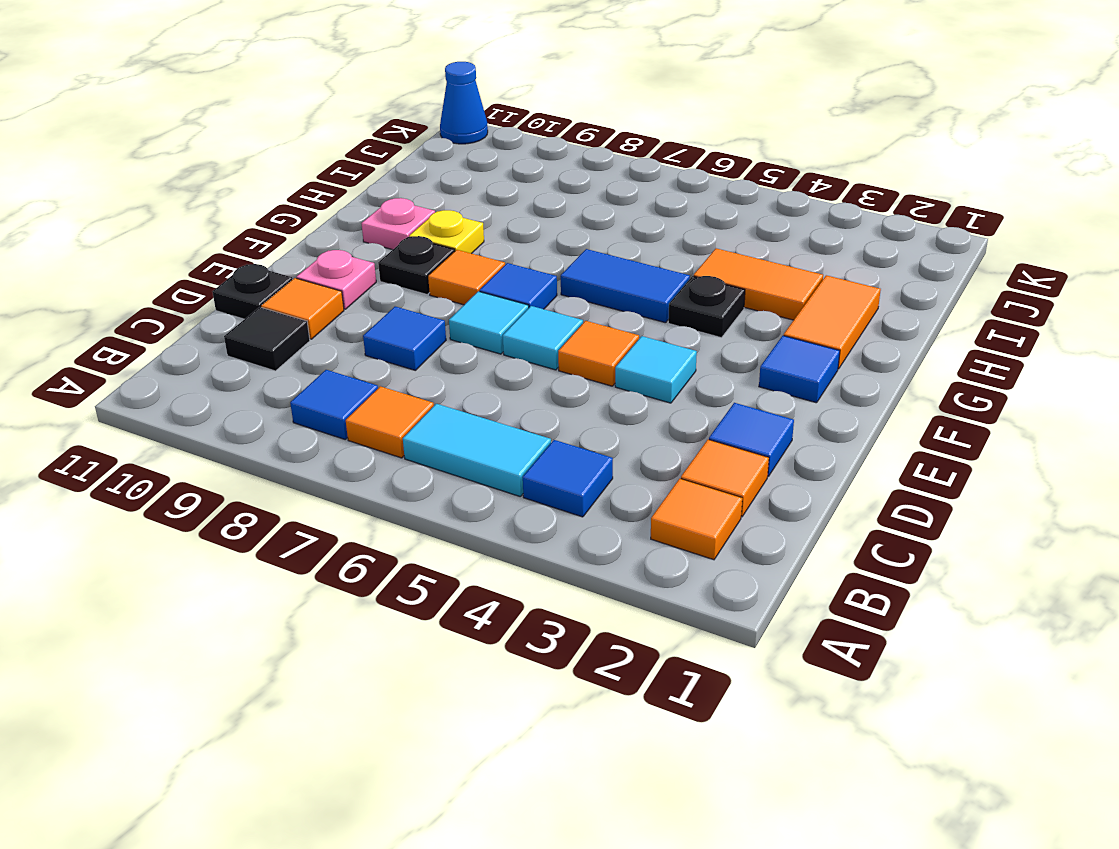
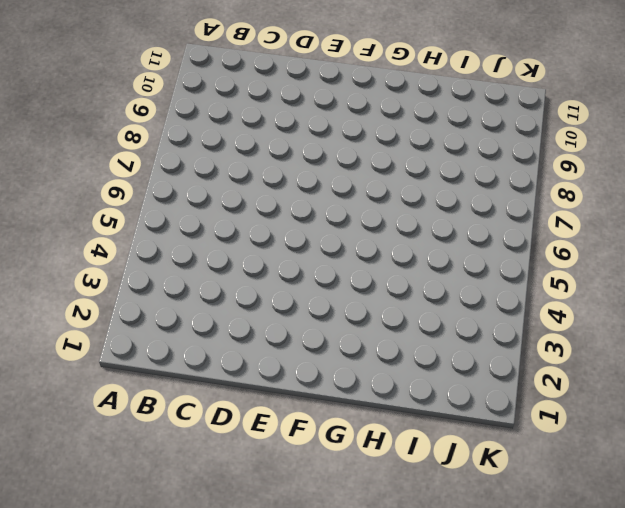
none -> orange 1x1 tile [651,479,742,560]
none -> blue 1x1 tile [523,440,613,517]
none -> cyan 1x2 tile [403,404,551,497]

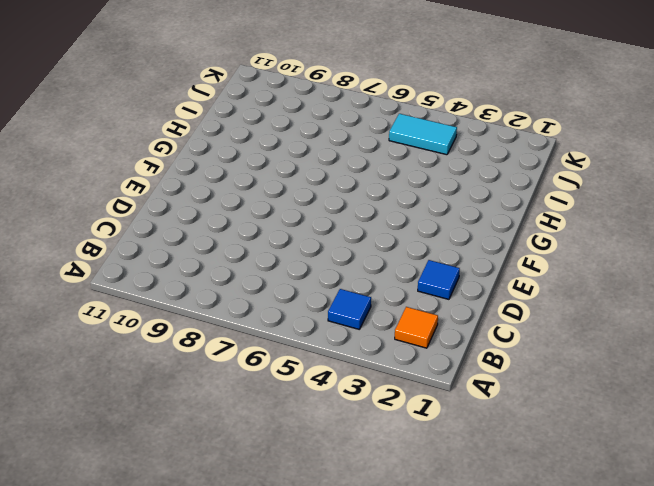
cyan 1x2 tile [389,114,457,155] -> cyan 1x2 tile moved to [403,404,551,497]
none -> orange 1x1 tile [346,386,434,458]
none -> blue 1x1 tile [290,370,378,439]
none -> orange 1x1 tile [681,440,769,517]

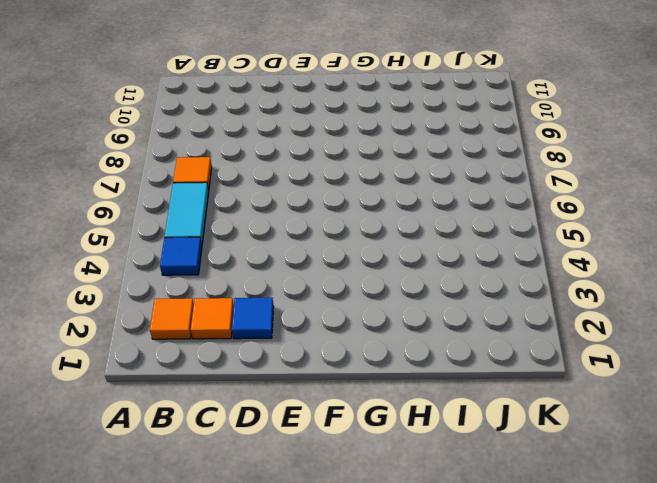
none -> blue 1x1 tile [290,370,378,439]
none -> black 1x1 tile [224,307,310,371]
none -> blue 1x1 tile [363,307,446,370]

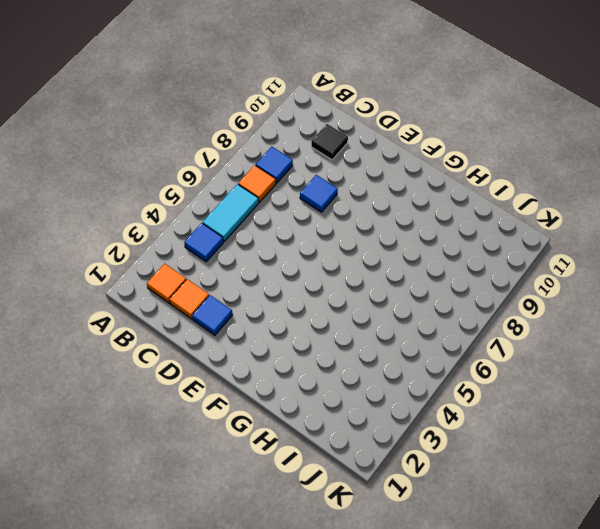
none -> orange 1x1 tile [261,278,344,339]
none -> black 1x1 plate [212,264,293,319]
none -> cyan 1x1 tile [615,336,697,403]

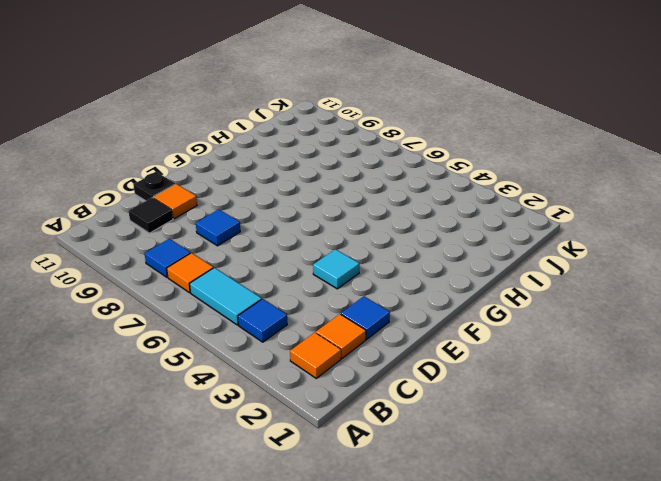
none -> orange 1x1 tile [558,321,639,386]
none -> cyan 1x1 tile [503,306,583,370]
none -> cyan 1x1 tile [449,291,529,354]

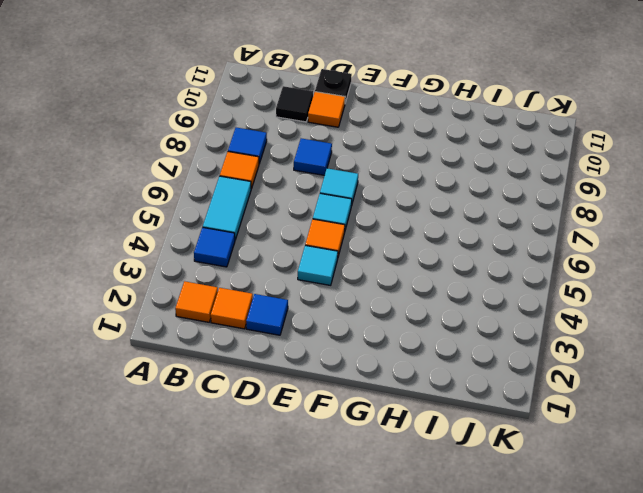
none -> pink 1x1 plate [296,250,376,309]
none -> blue 1x1 tile [759,336,840,403]
none -> blue 1x1 tile [480,263,557,309]

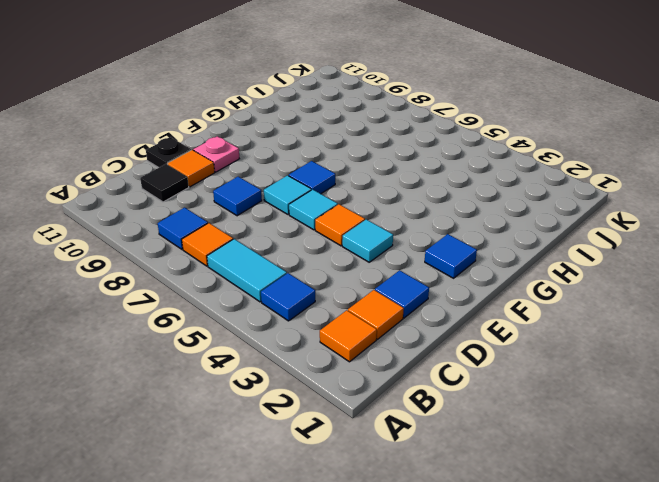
none -> orange 1x1 tile [428,250,505,305]
none -> black 1x1 plate [378,236,455,294]
none -> orange 1x2 tile [784,275,881,369]

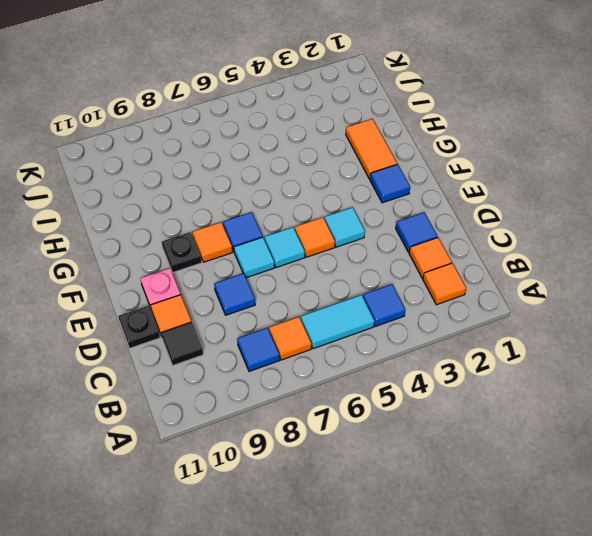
none -> black 1x1 plate [668,276,745,338]
none -> blue 1x2 tile [561,249,690,323]
none -> yellow 1x1 plate [409,210,484,254]

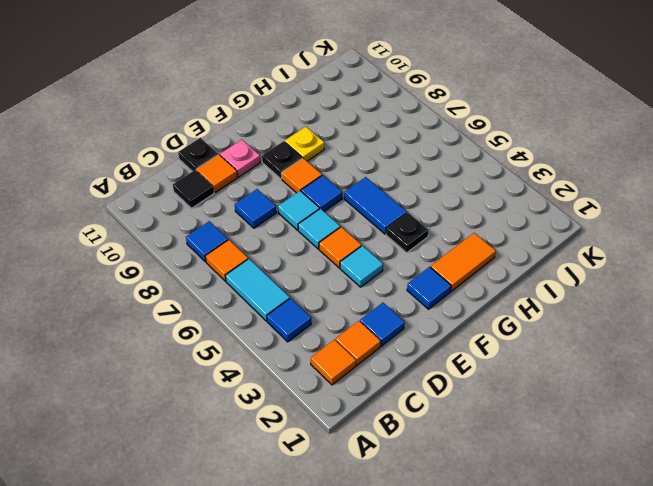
none -> pink 1x1 plate [361,198,435,250]
none -> orange 1x2 tile [694,248,823,320]
none -> blue 1x1 cone [440,62,488,144]

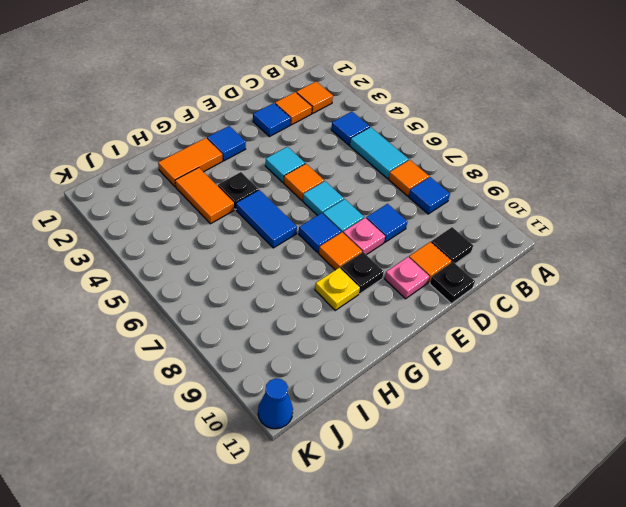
pink 1x1 plate [343,218,385,255] -> pink 1x1 plate moved to [361,198,435,250]

